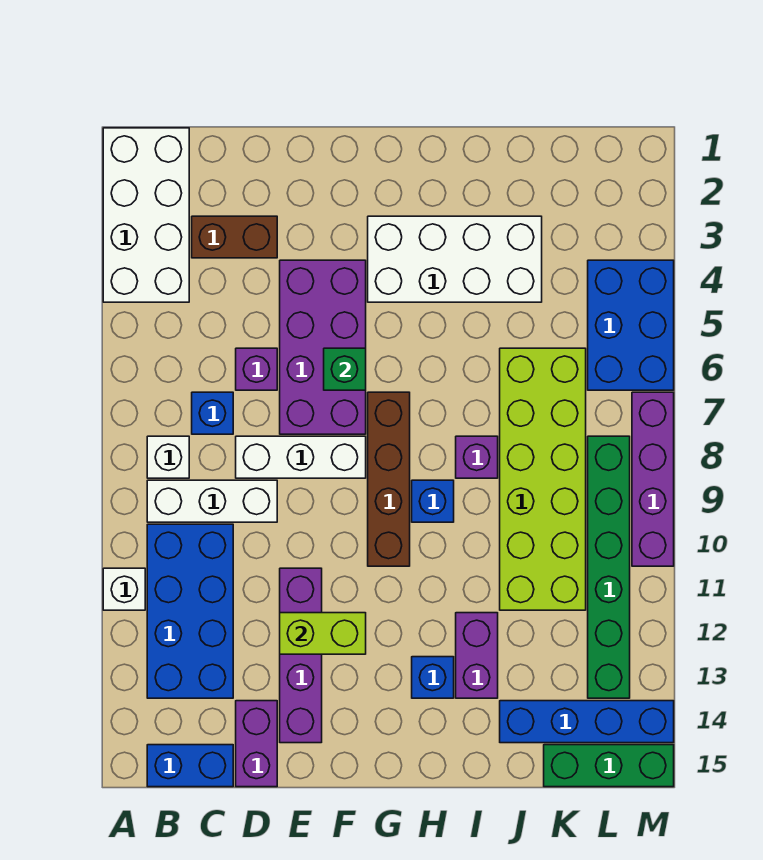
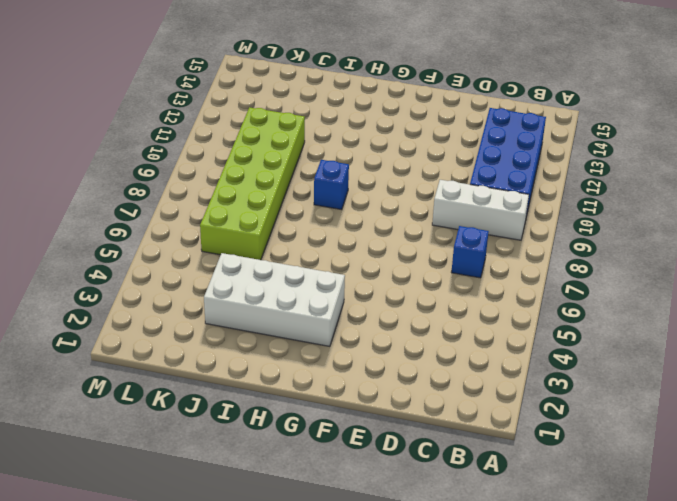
none -> white 2x4 brick [103,128,189,302]
none -> white 1x1 brick [103,568,145,610]
none -> white 1x1 brick [147,436,189,478]

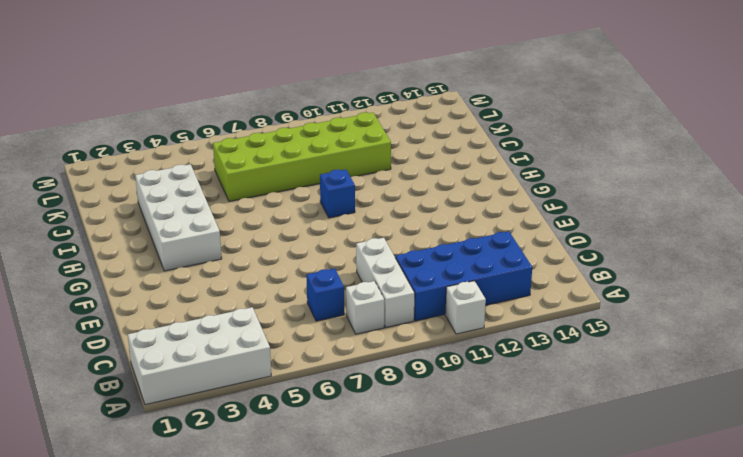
none -> blue 1x2 brick [147,745,233,787]
none -> brown 1x2 brick [192,216,277,258]
none -> purple 1x1 brick [236,348,277,390]

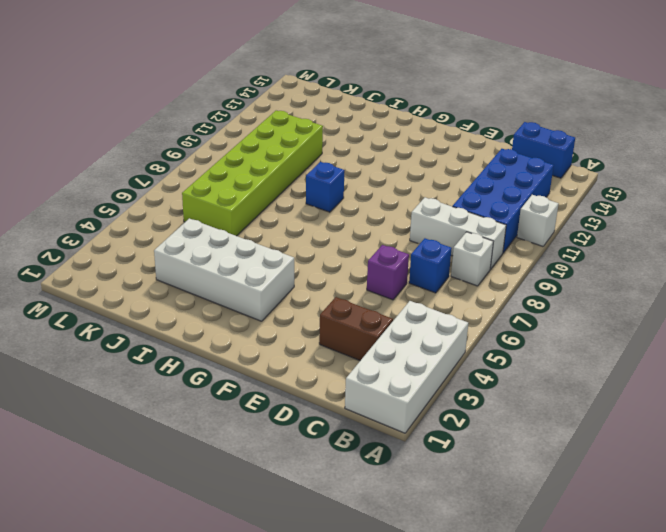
none -> white 1x3 brick [236,436,366,478]
none -> purple 1x2 brick [236,701,277,787]
none -> purple 2x4 brick [280,260,366,434]

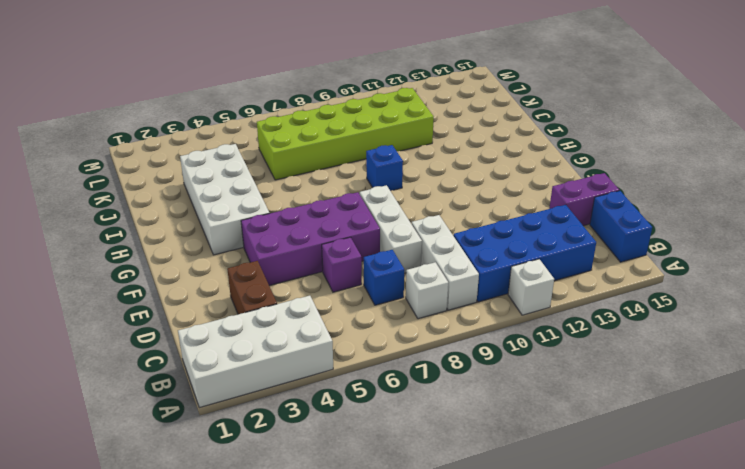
none -> purple 1x4 brick [280,568,322,743]
none -> brown 1x4 brick [368,392,410,566]
none -> blue 1x1 brick [412,657,454,698]

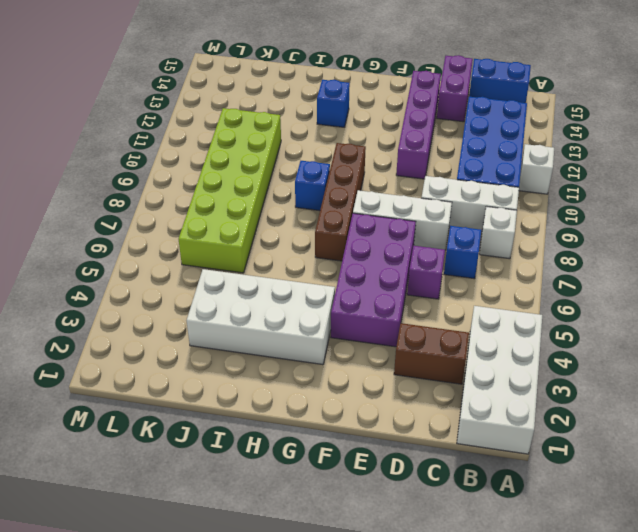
none -> purple 1x1 brick [456,436,498,478]
none -> purple 1x2 brick [456,613,498,698]
none -> blue 1x4 brick [500,701,674,743]

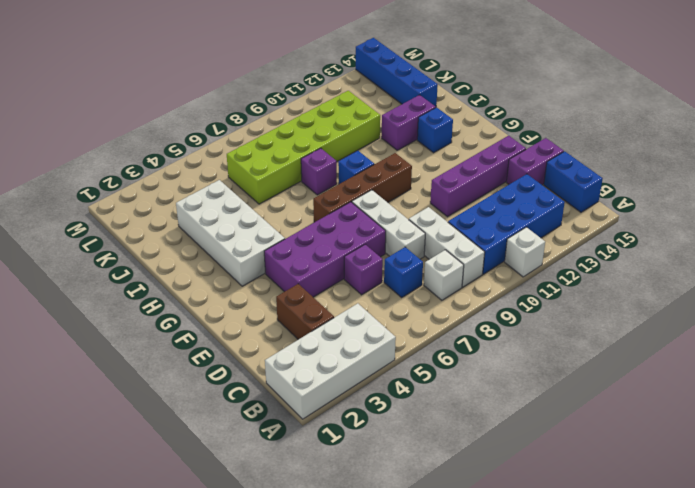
none -> green 1x3 brick [544,745,674,787]
none -> blue 2x3 brick [588,260,674,390]
none -> green 1x6 brick [588,436,630,698]

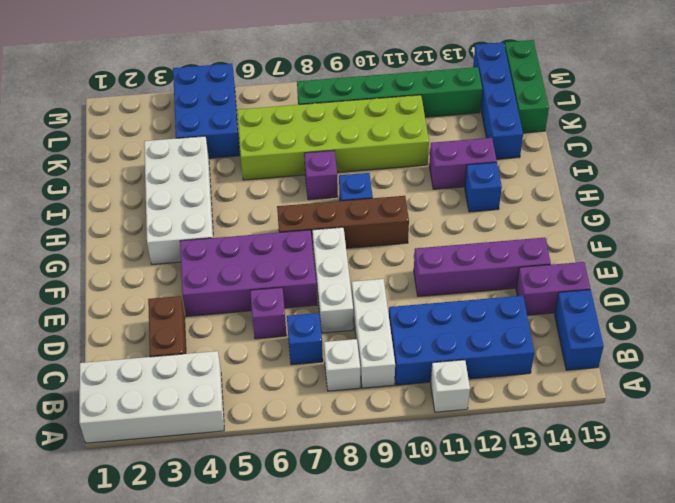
blue 2x3 brick [173,63,240,158] -> blue 2x3 brick turned to [588,260,674,390]
none -> purple 1x4 brick [632,392,674,566]
none -> lime 1x2 brick [280,613,366,654]
none -> green 1x1 brick [324,348,366,390]

